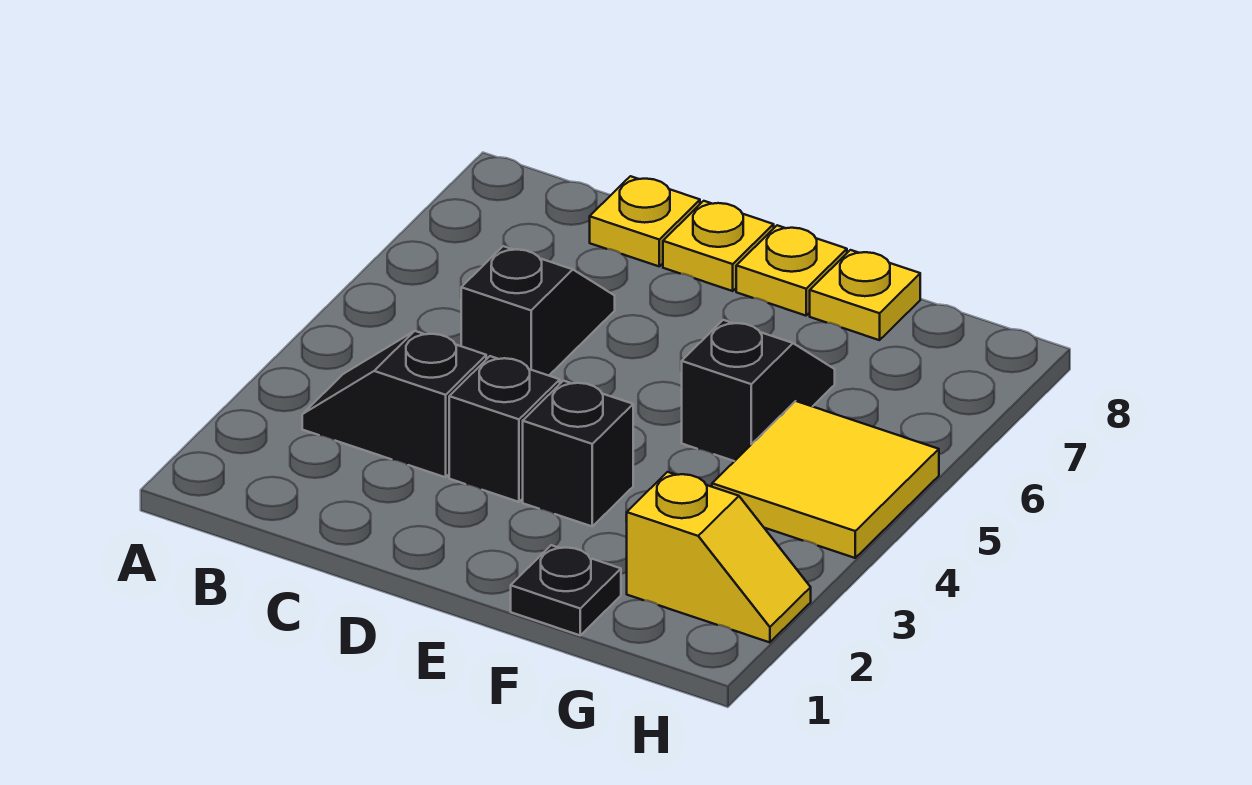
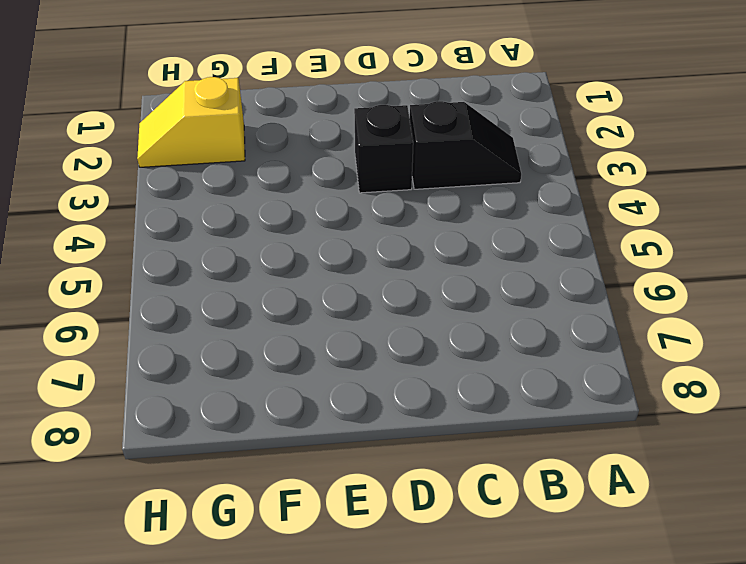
none -> black 1x2 slope [461,246,615,376]
none -> yellow 1x1 plate [590,176,700,266]
none -> yellow 1x1 plate [663,201,774,291]

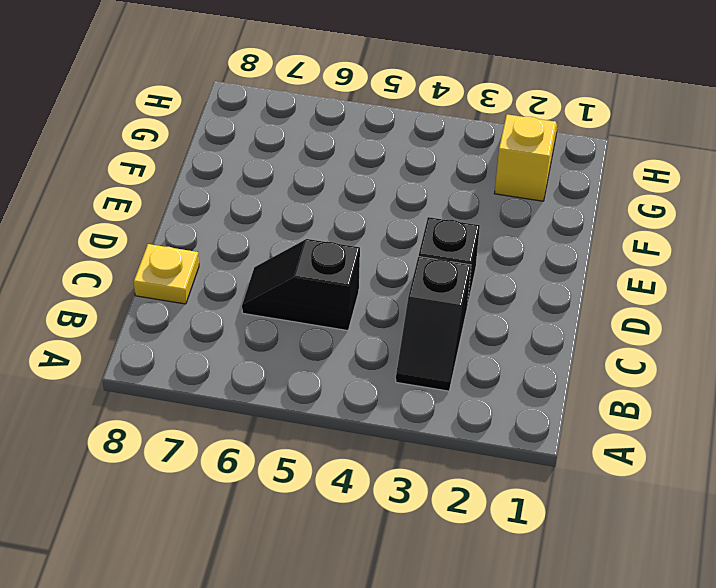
none -> yellow 1x1 plate [663,201,774,291]
none -> black 1x1 brick [523,381,633,526]
none -> yellow 1x1 plate [736,225,847,316]

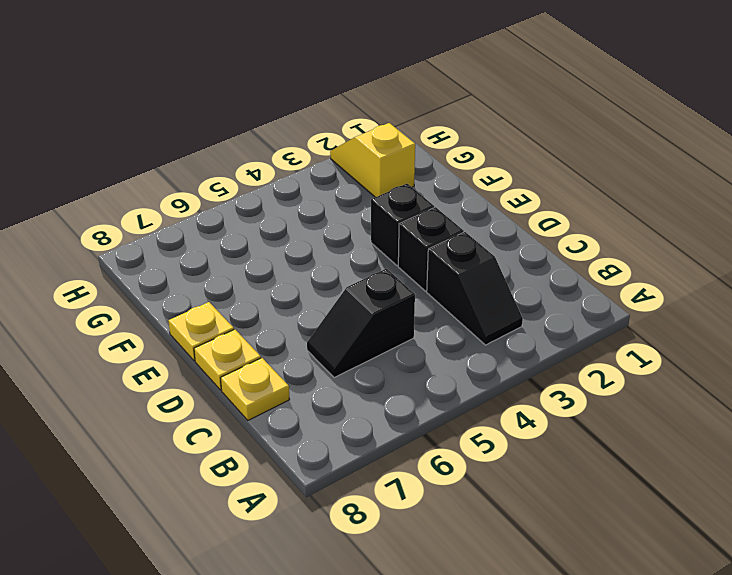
none -> black 1x1 plate [511,545,621,635]
none -> black 1x2 slope [682,320,835,461]
none -> yellow 1x1 plate [810,250,920,340]

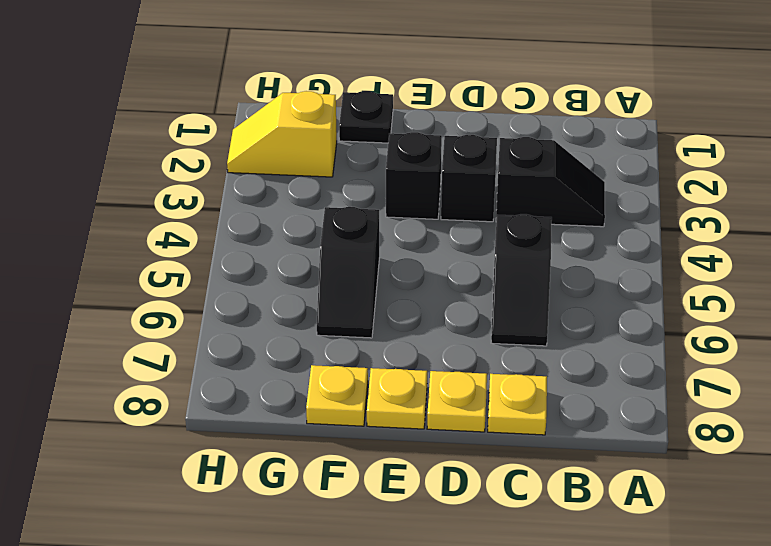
none -> yellow 2x2 tile [712,401,939,558]

